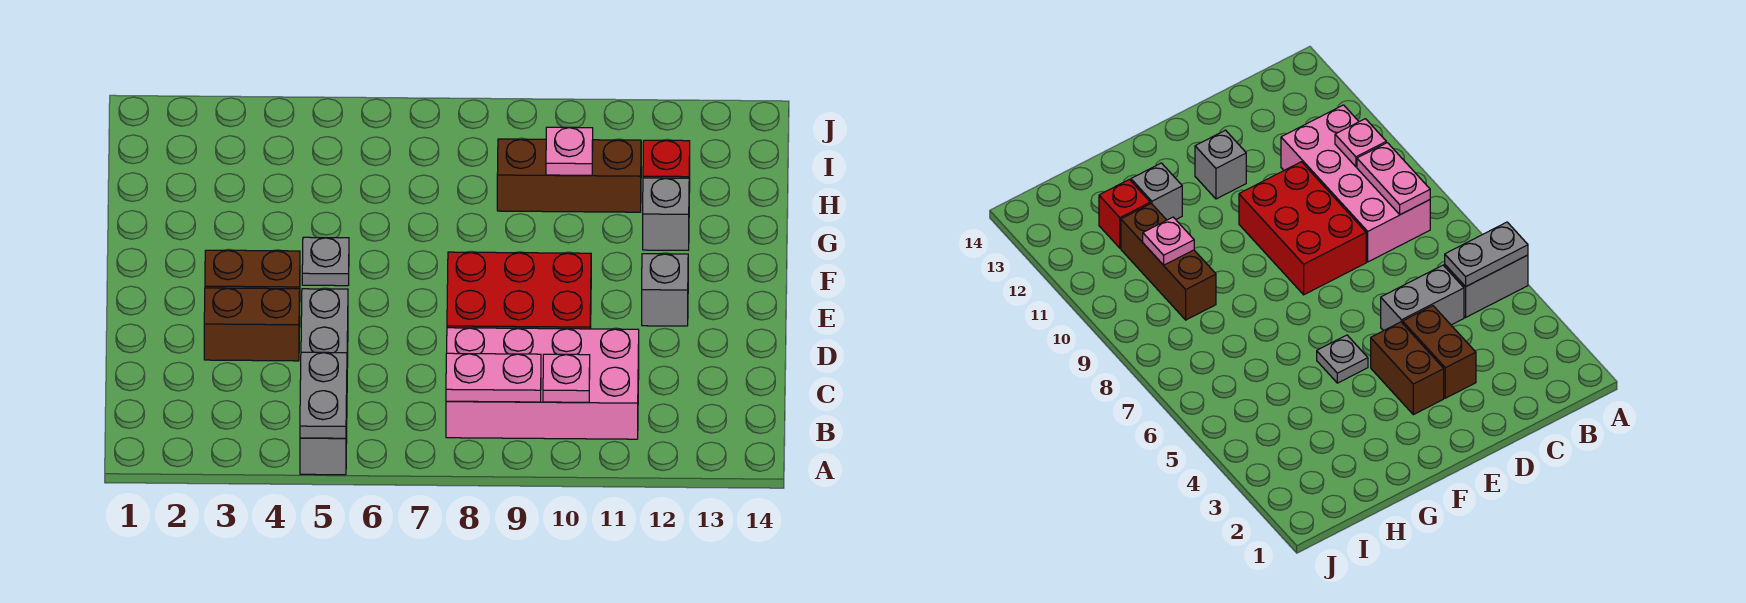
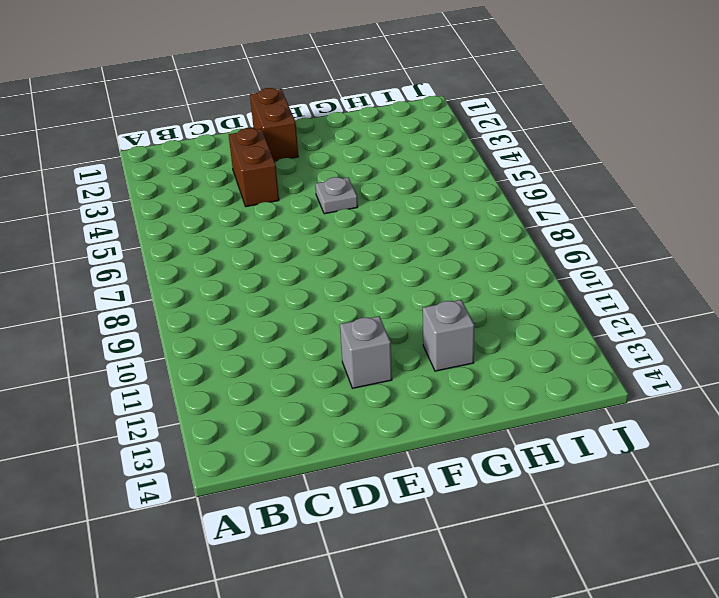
brown 1x2 brick [250,88,298,161] -> brown 1x2 brick moved to [205,250,300,289]
none -> grey 1x2 brick [300,407,347,475]
none -> pink 2x4 brick [446,328,639,439]
none -> grey 1x2 brick [301,289,348,367]

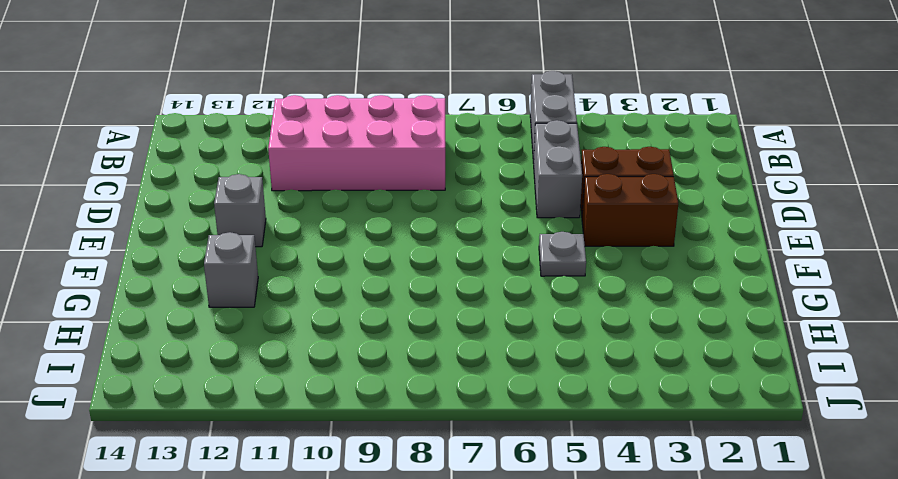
none -> red 2x3 brick [447,252,591,329]
none -> brown 1x3 brick [497,139,641,212]
none -> red 1x1 brick [643,140,690,192]

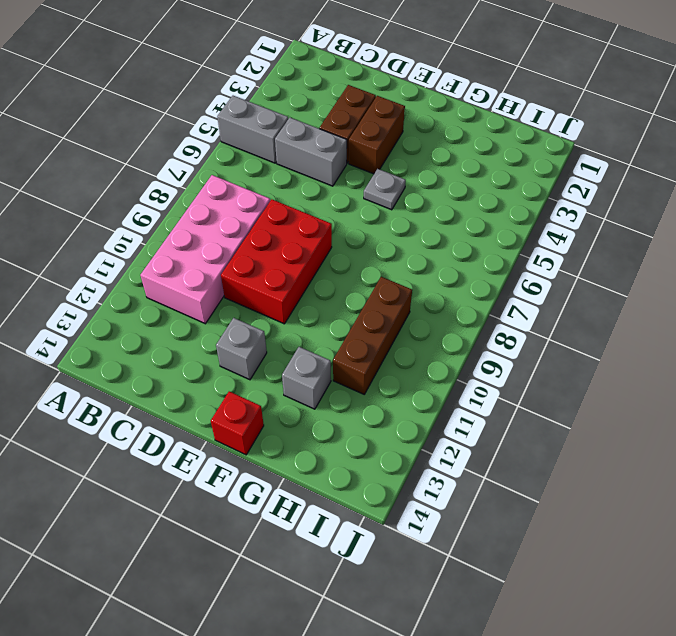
red 1x1 brick [211,391,264,455] -> red 1x1 brick moved to [643,140,690,192]
none -> grey 1x2 plate [300,352,347,438]
none -> pink 1x2 plate [446,353,541,402]
none -> pink 1x1 plate [543,354,590,402]

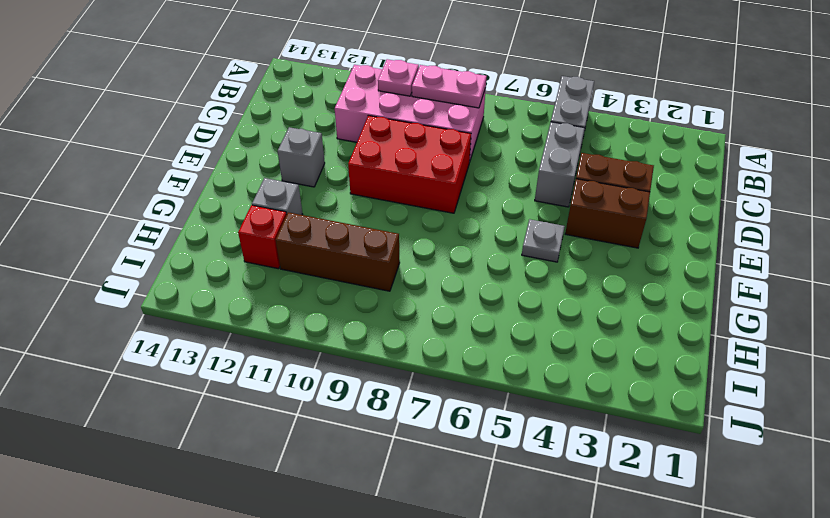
none -> grey 1x2 plate [300,352,347,438]
none -> pink 1x1 plate [546,127,593,175]

